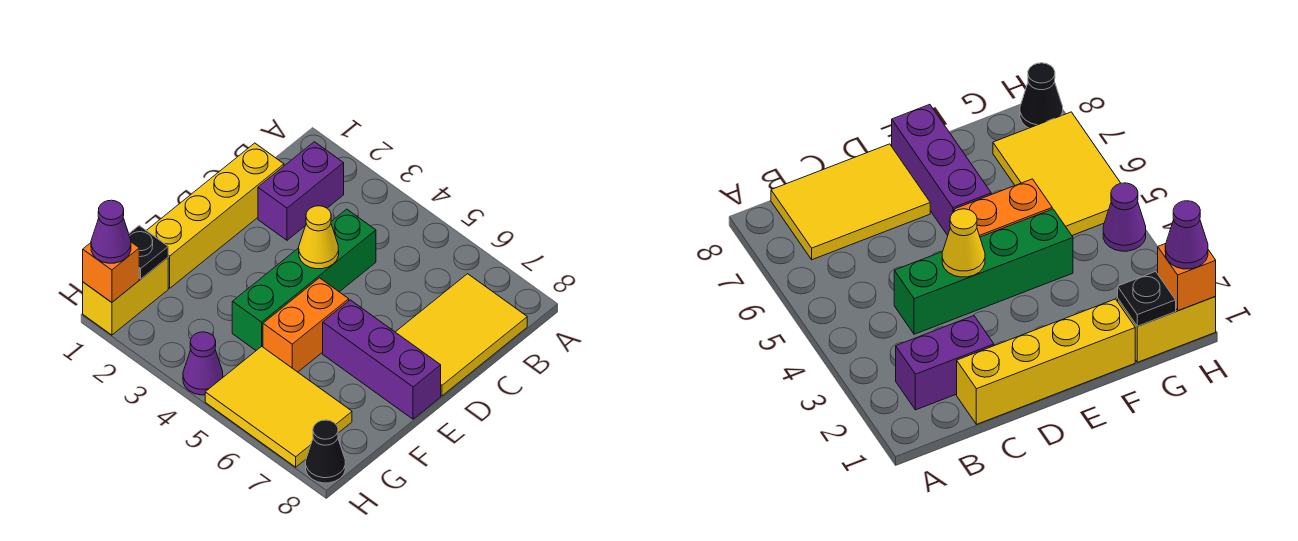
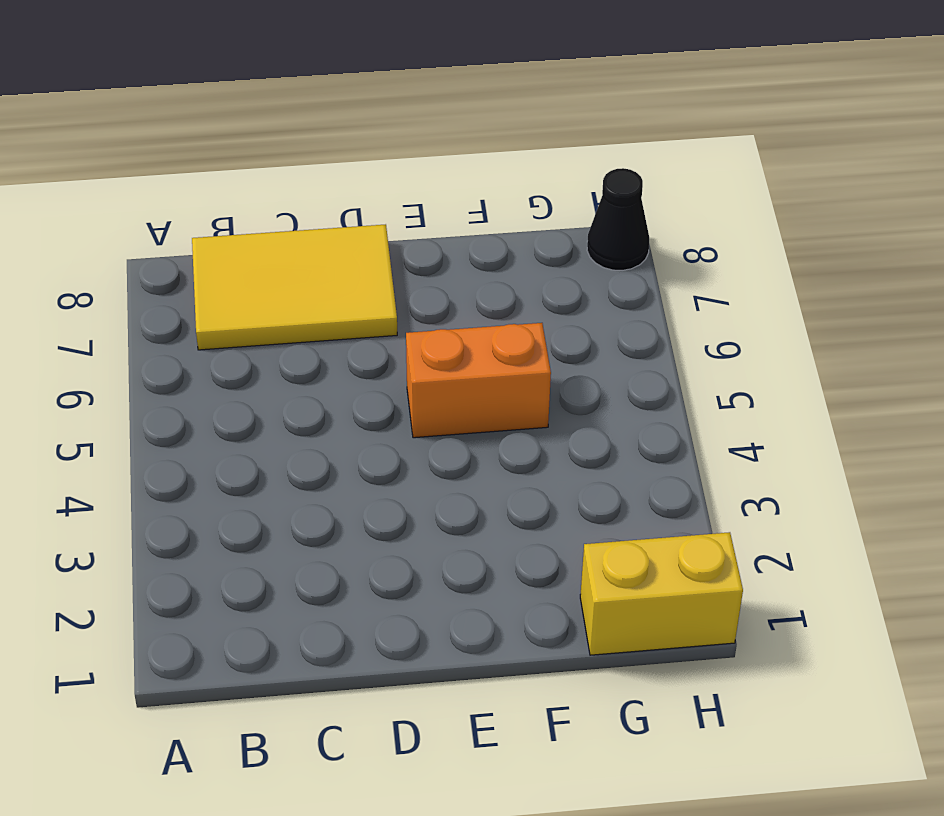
none -> purple 1x2 brick [258,142,344,240]
none -> yellow 1x4 brick [146,143,284,288]
none -> green 1x4 brick [232,209,376,350]

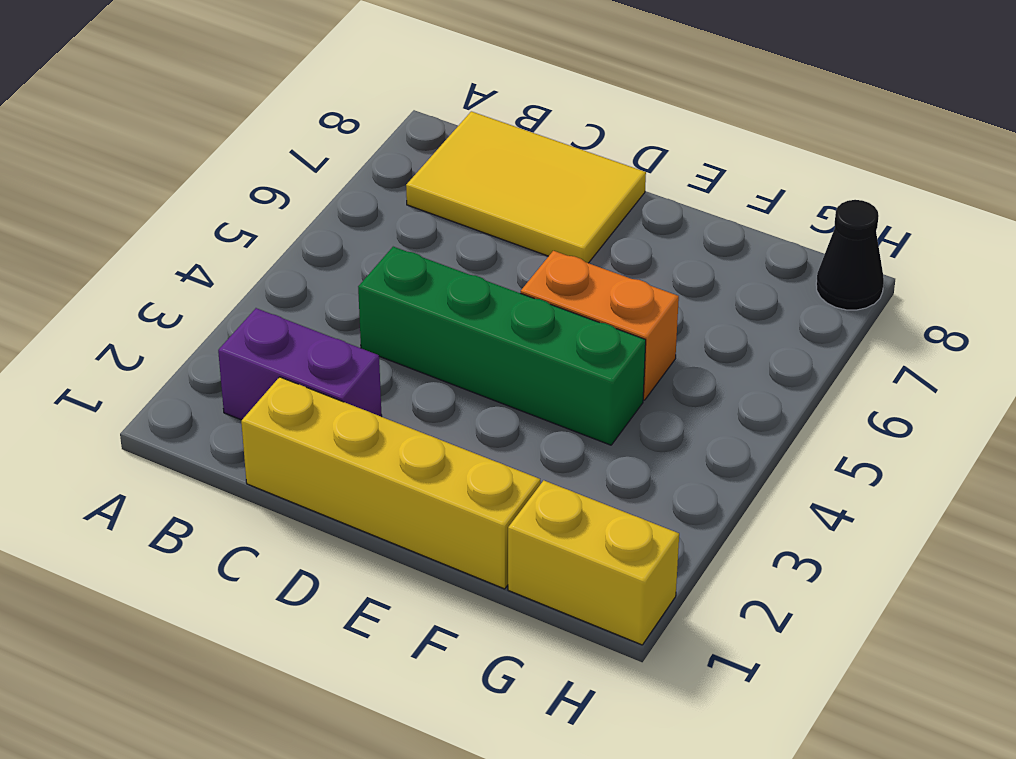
none -> purple 1x3 brick [323,300,441,419]
none -> yellow 2x3 tile [205,346,352,467]
none -> purple 1x1 cone [183,332,223,395]

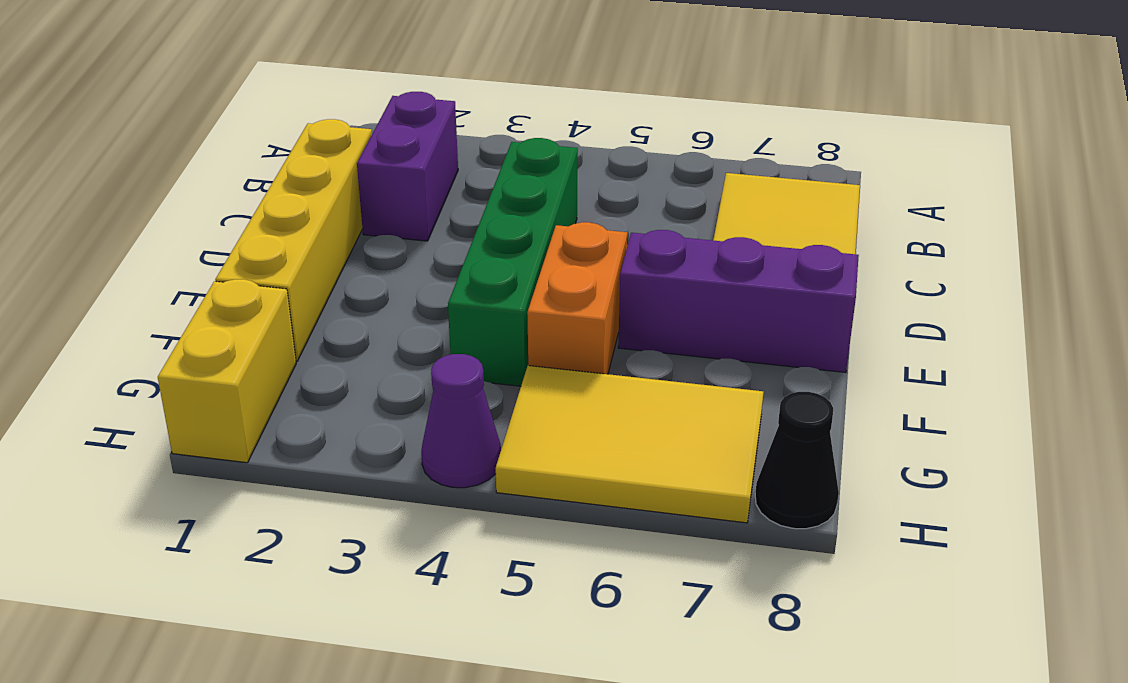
none -> yellow 1x1 cone [299,206,339,269]
none -> black 1x1 plate [129,226,168,279]
none -> orange 1x1 brick [83,242,139,302]

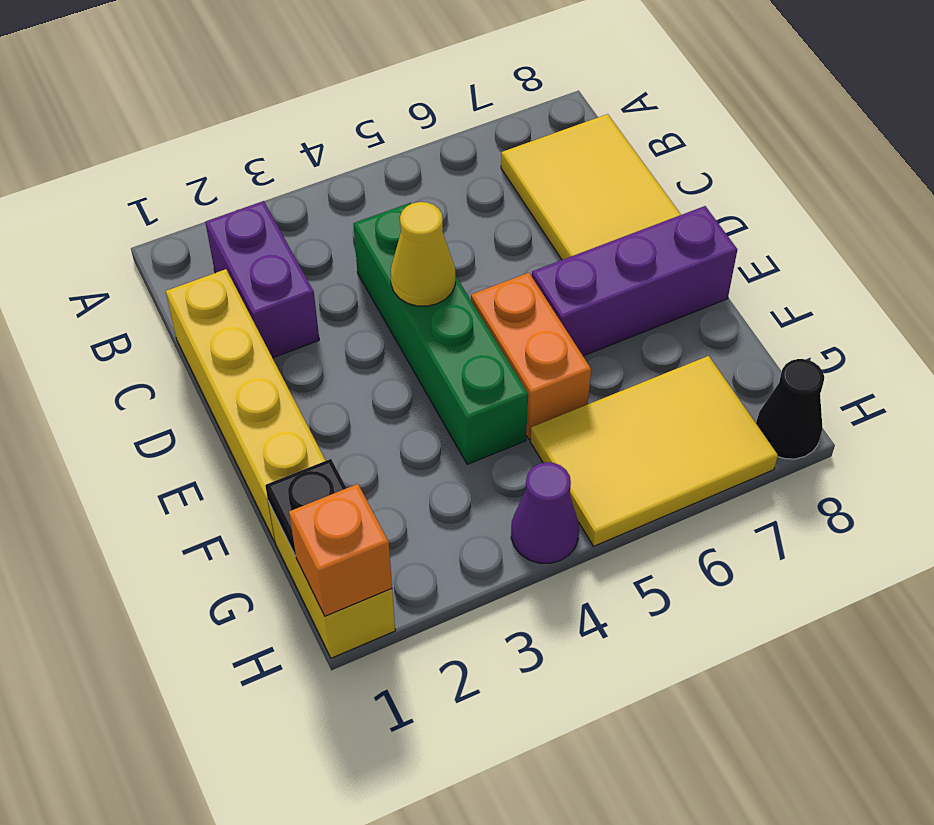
none -> purple 1x1 cone [91,200,131,263]

